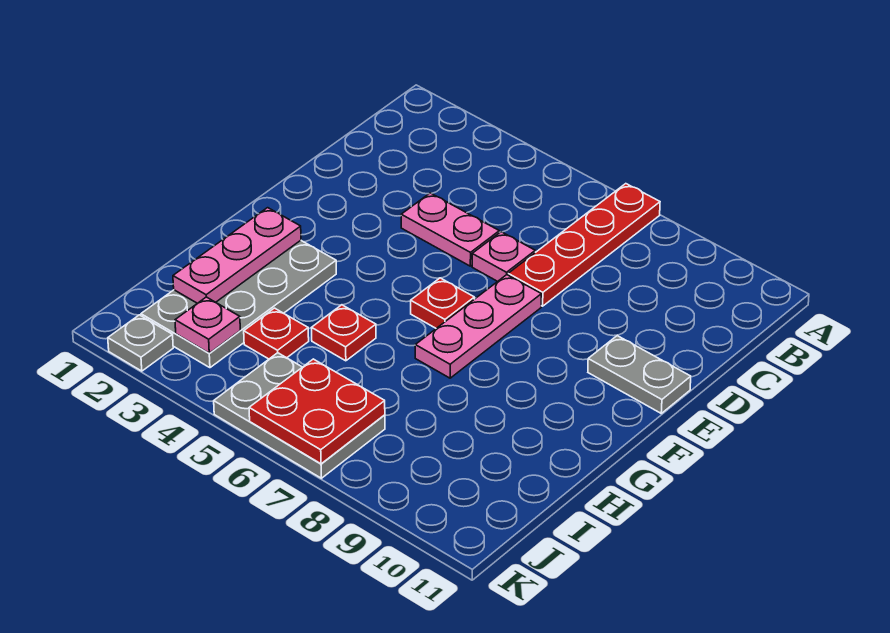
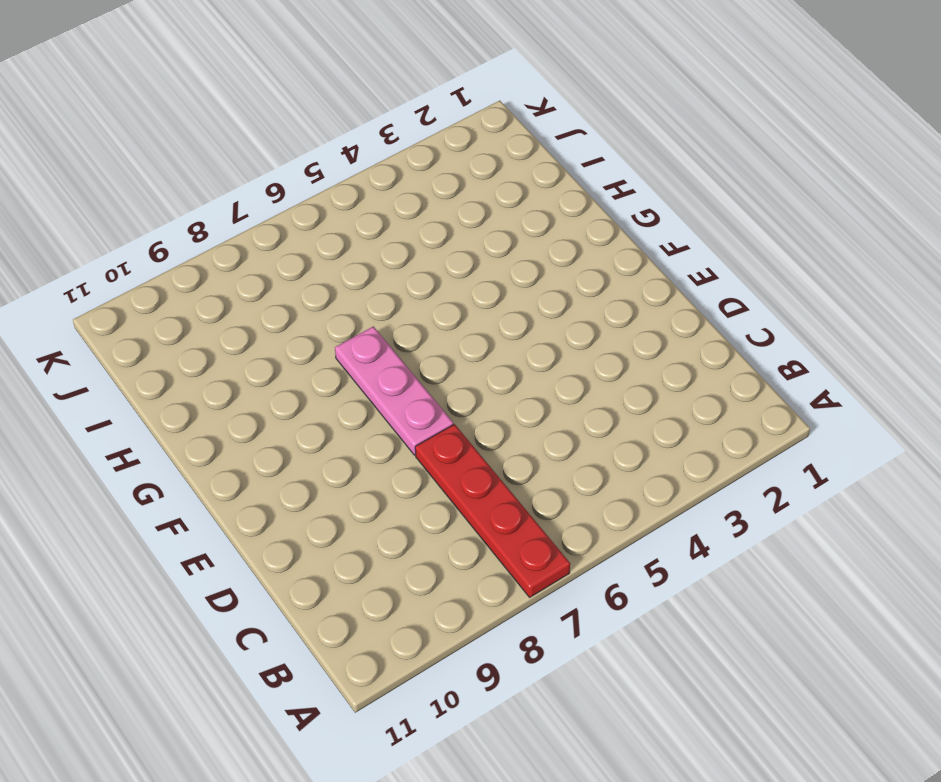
none -> pink 1x2 plate [401,193,499,266]
none -> pink 1x1 plate [472,232,535,281]
none -> grey 1x2 plate [588,336,691,413]

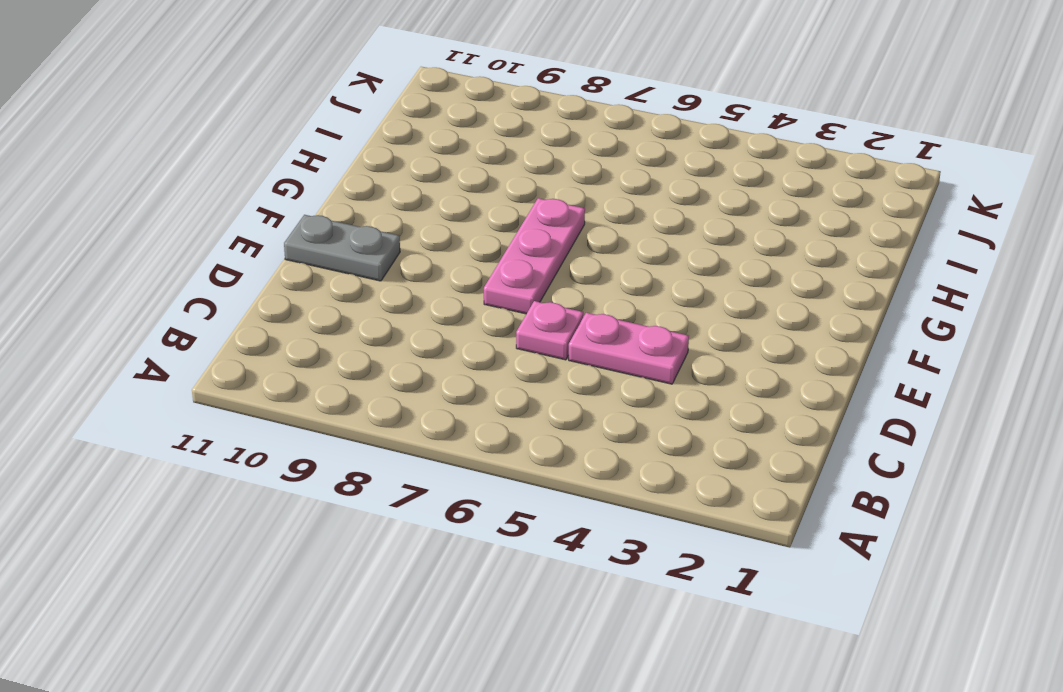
none -> red 1x4 plate [508,184,660,306]
none -> red 1x1 plate [411,278,474,328]
none -> grey 2x4 plate [141,240,336,368]

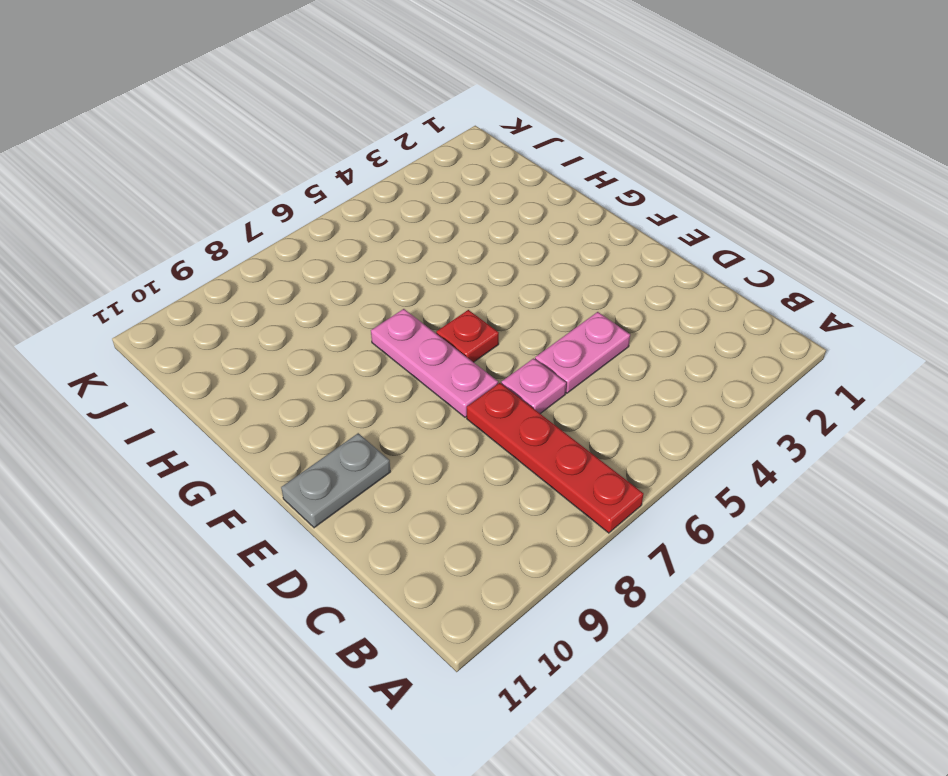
none -> grey 2x4 plate [141,240,336,368]
none -> red 1x1 plate [312,305,376,361]
none -> red 1x1 plate [244,308,309,359]

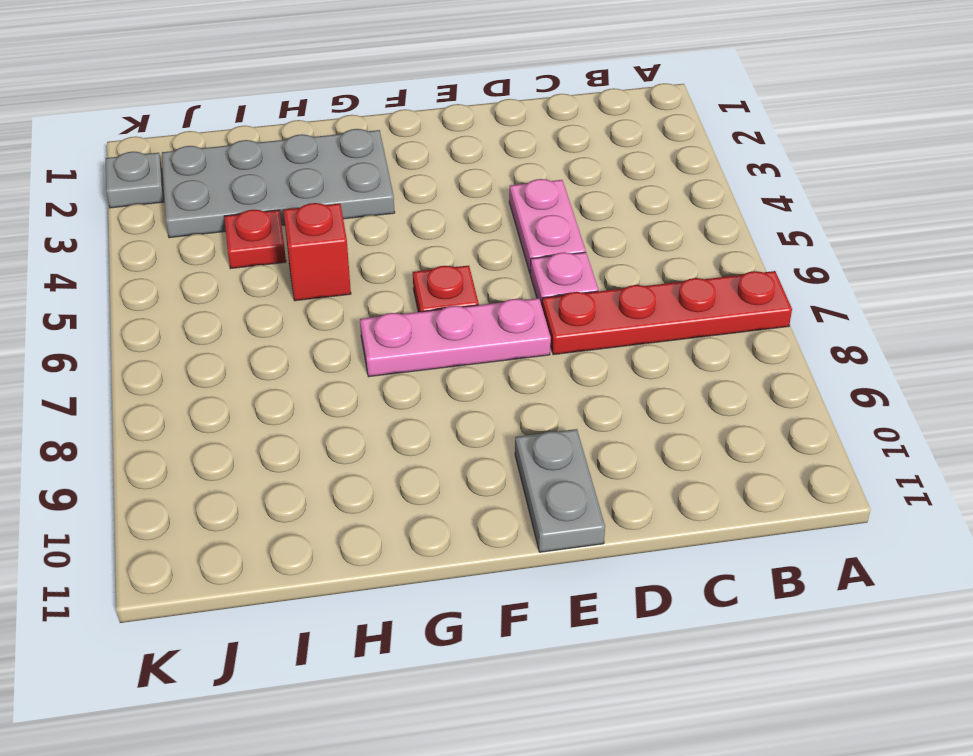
red 1x1 brick [283,203,351,301] -> red 1x1 plate [312,305,376,361]
none -> grey 2x3 plate [214,353,385,478]
none -> pink 1x3 plate [173,208,301,303]
none -> pink 1x1 plate [175,297,240,353]

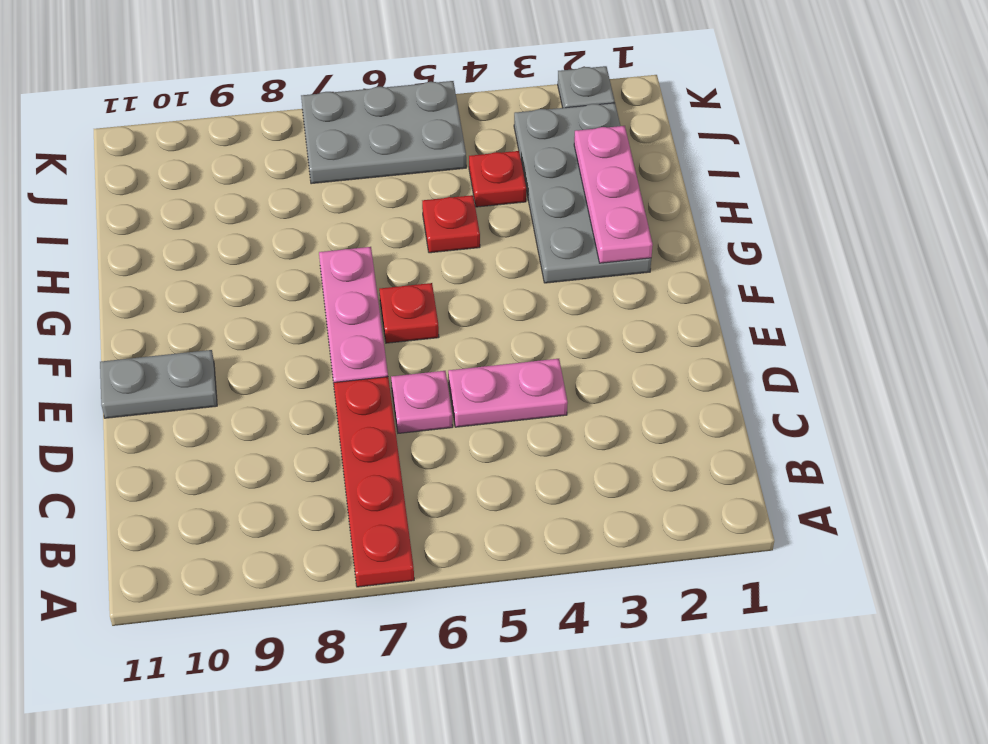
none -> pink 1x1 plate [175,297,240,353]
none -> red 2x2 plate [249,359,385,464]

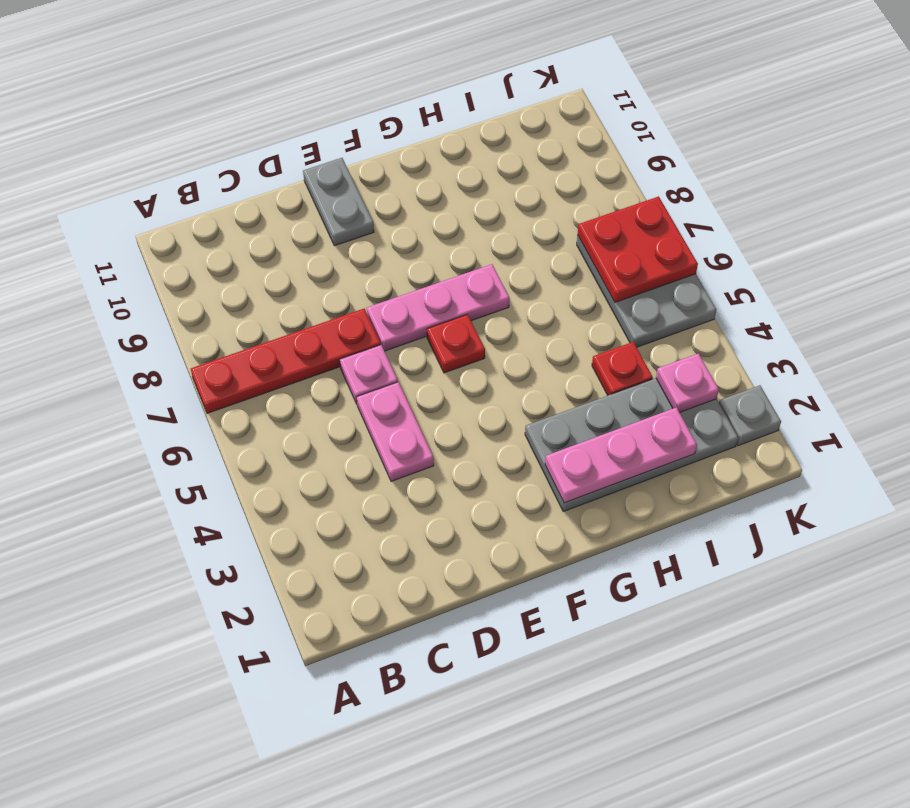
none -> red 1x1 plate [312,305,376,361]

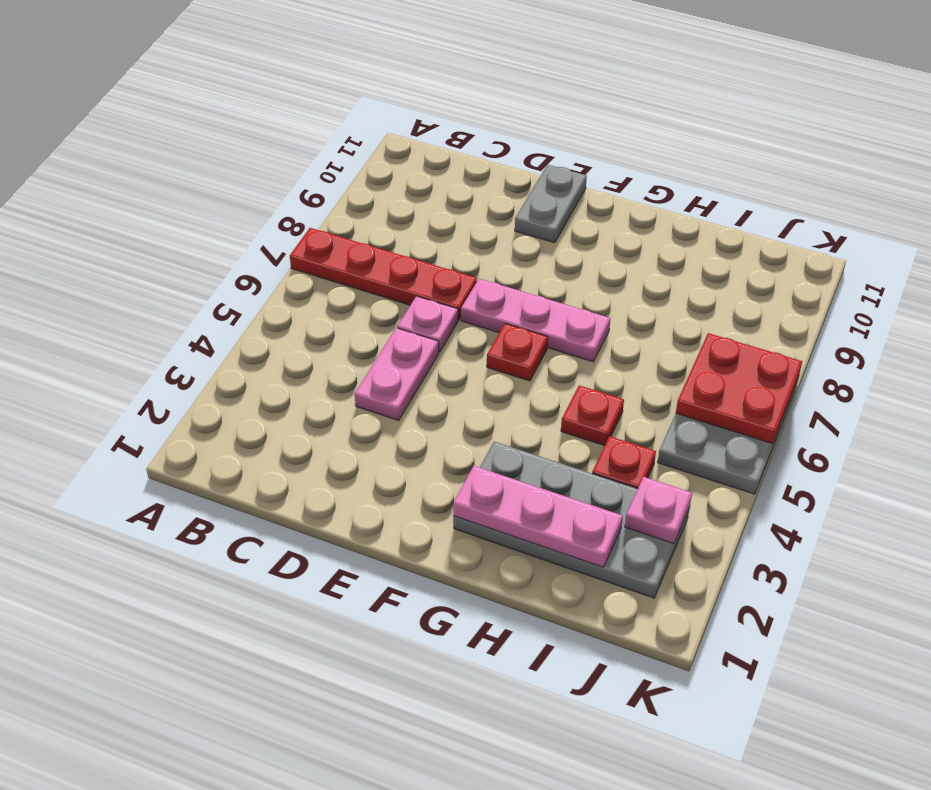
none -> grey 1x1 plate [108,315,173,371]

